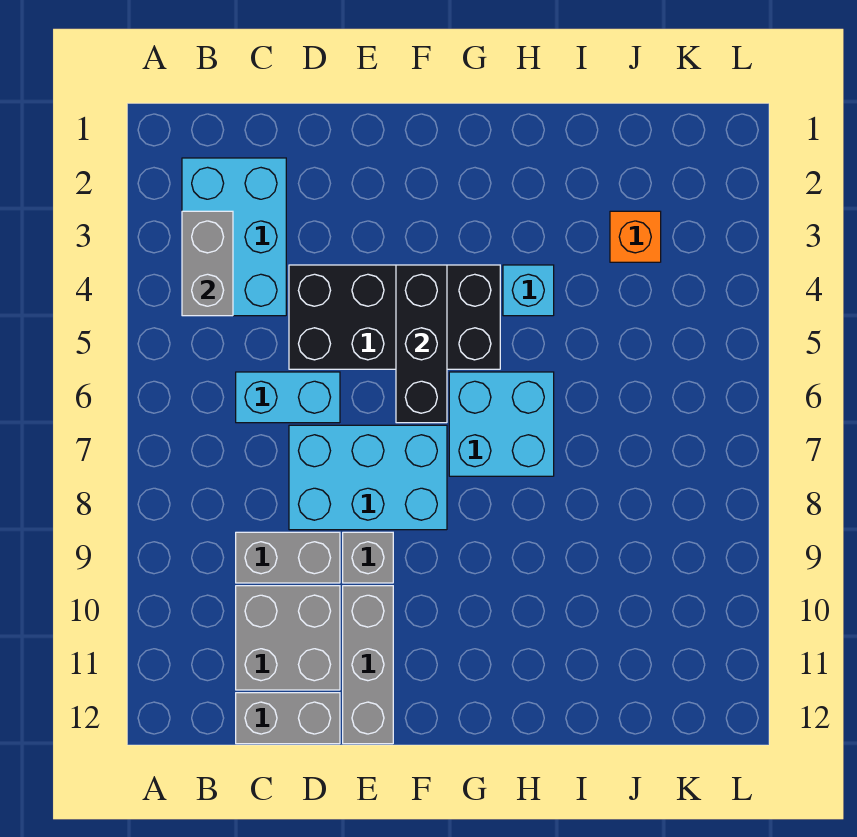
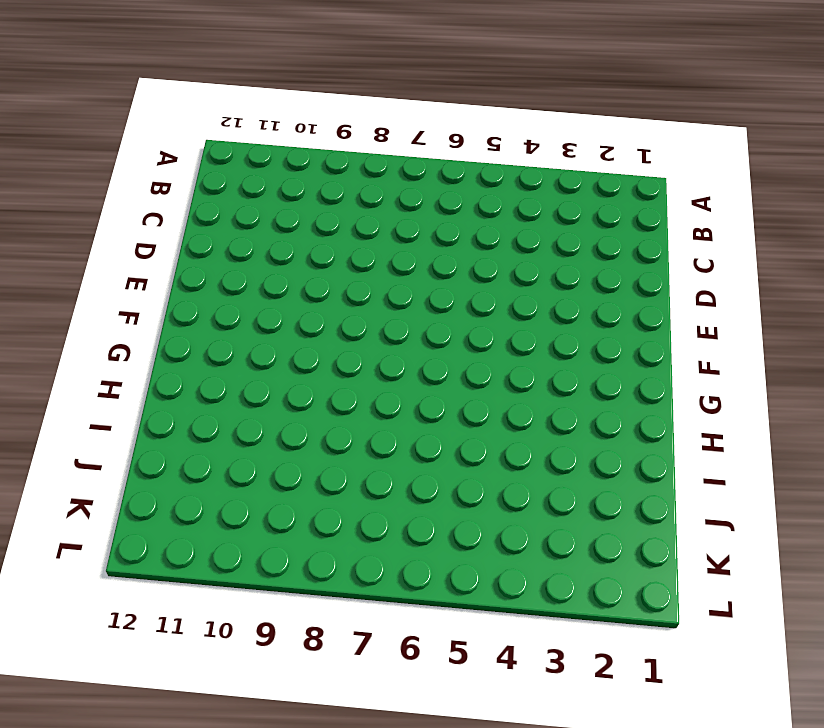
none -> cyan 2x3 brick [182,158,286,316]
none -> cyan 1x2 brick [236,372,340,423]
none -> grey 1x2 brick [236,532,340,583]

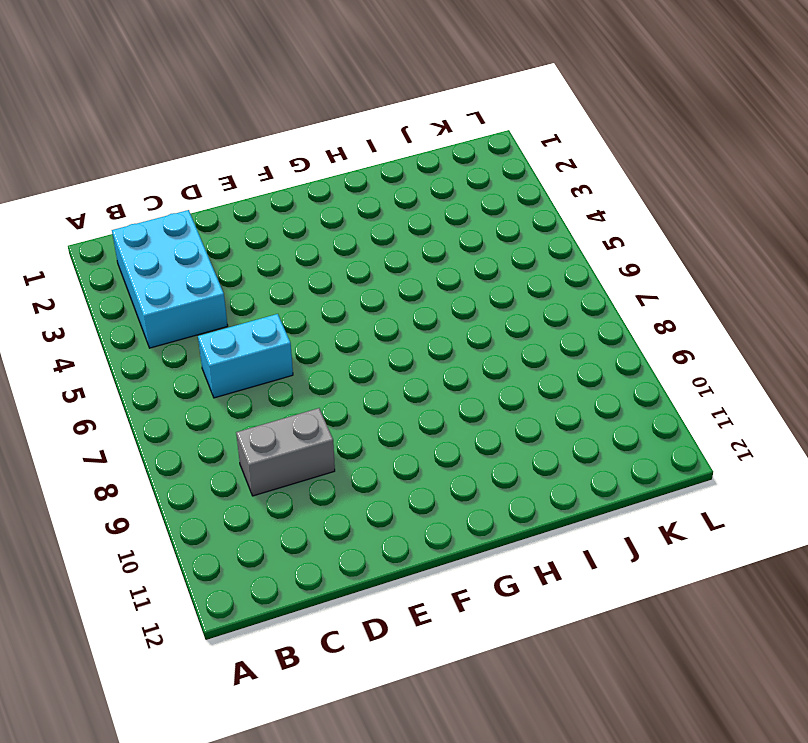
none -> grey 2x2 brick [236,586,340,690]
none -> grey 1x2 brick [236,693,340,744]
none -> black 2x4 brick [289,265,500,369]

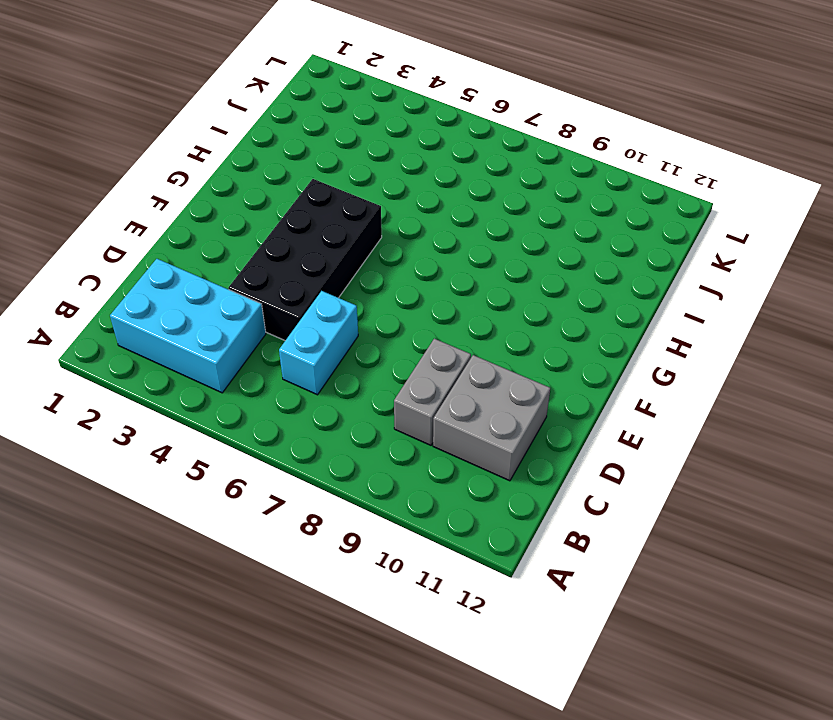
none -> grey 1x2 brick [236,693,340,744]
none -> cyan 2x3 brick [289,425,447,530]
none -> grey 1x1 brick [343,532,393,583]

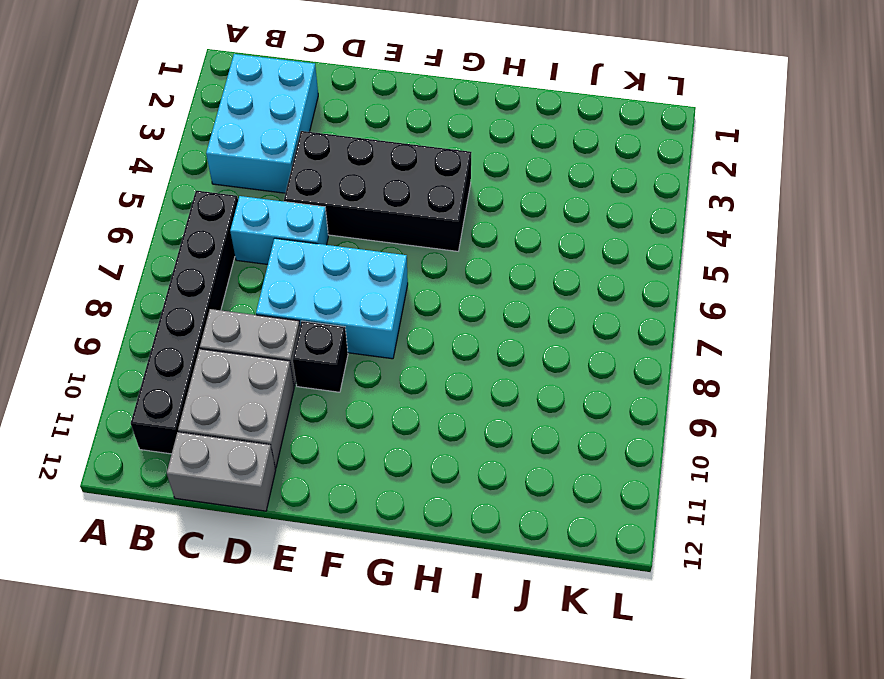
black 1x6 brick [131,191,238,454] -> none
black 1x1 brick [293,321,348,392] -> grey 1x1 brick [343,532,393,583]
none -> grey 1x3 brick [343,586,393,744]
none -> cyan 2x2 brick [449,372,554,476]
none -> cyan 1x1 brick [503,265,554,316]

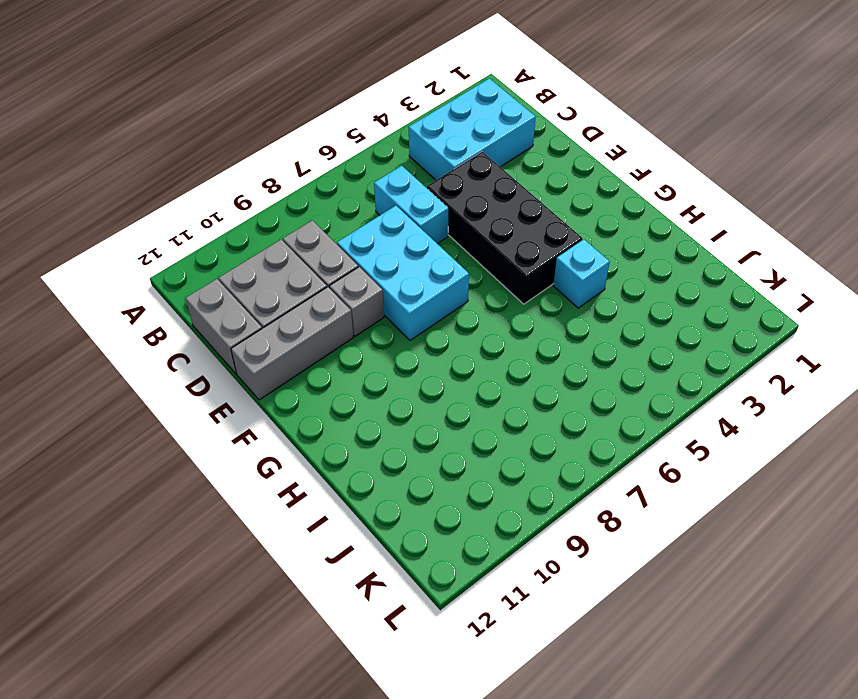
none -> cyan 2x2 brick [449,372,554,476]
none -> orange 1x1 brick [610,211,661,262]
none -> grey 1x2 brick [182,211,233,316]

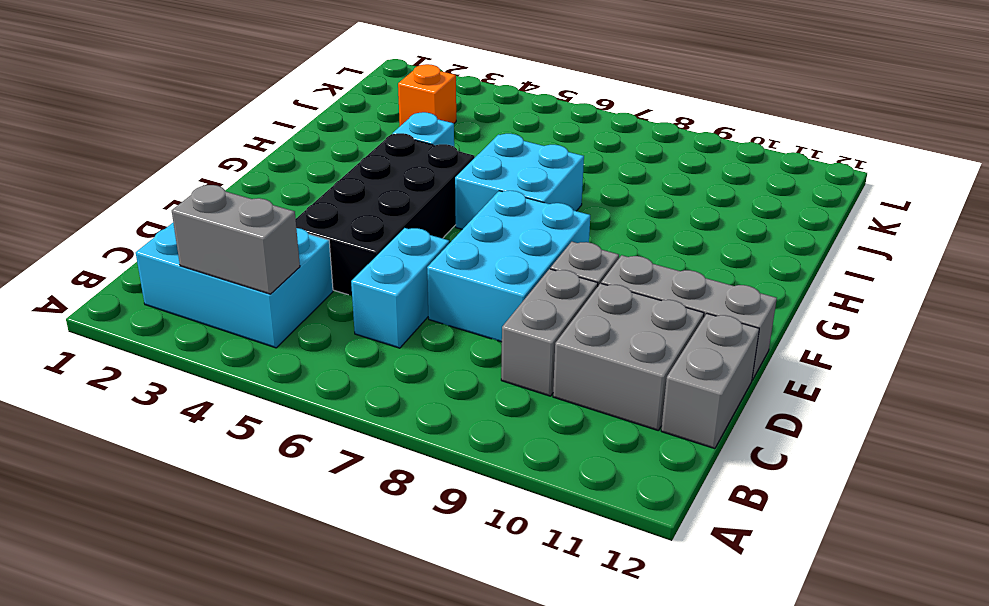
none -> black 1x3 brick [396,265,447,423]

